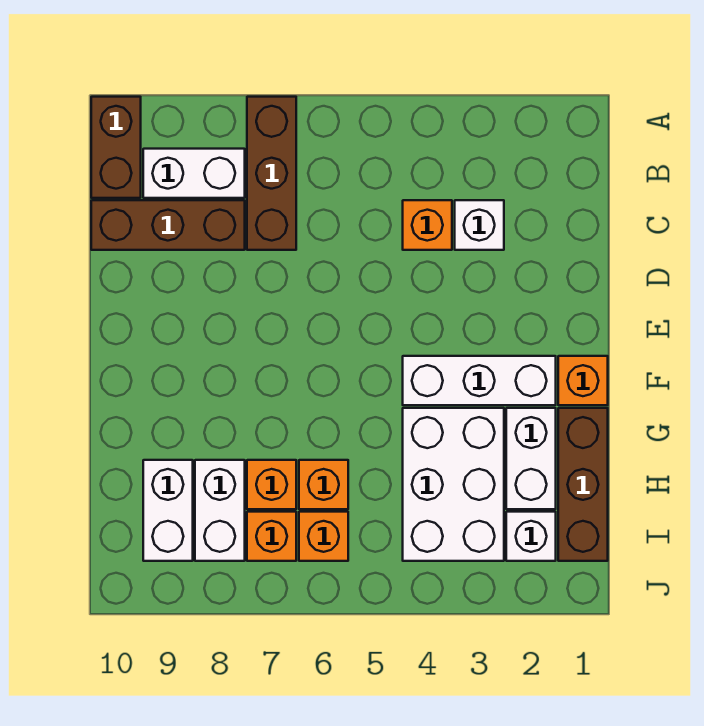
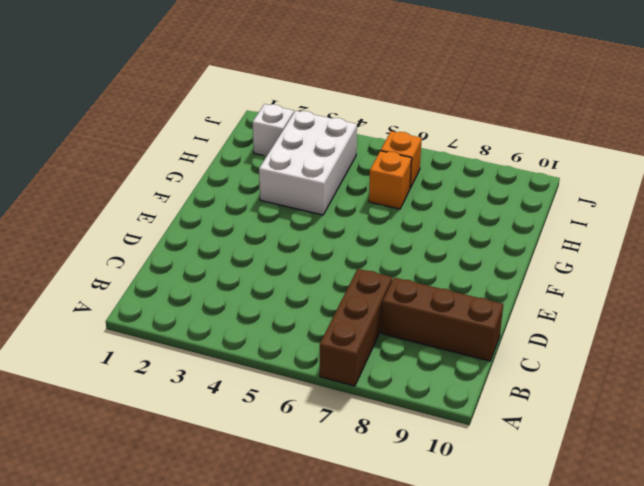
none -> brown 1x2 brick [91,97,141,198]
none -> white 1x2 brick [143,149,245,198]
none -> white 1x1 brick [455,200,504,250]

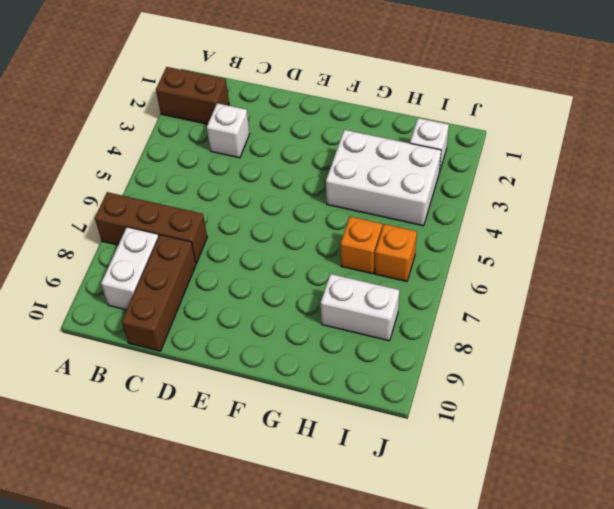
brown 1x2 brick [156,67,229,124] -> brown 1x2 brick moved to [91,97,141,198]
none -> orange 1x1 brick [403,200,452,250]
none -> orange 1x1 brick [558,356,608,405]
none -> white 1x3 brick [403,356,556,405]

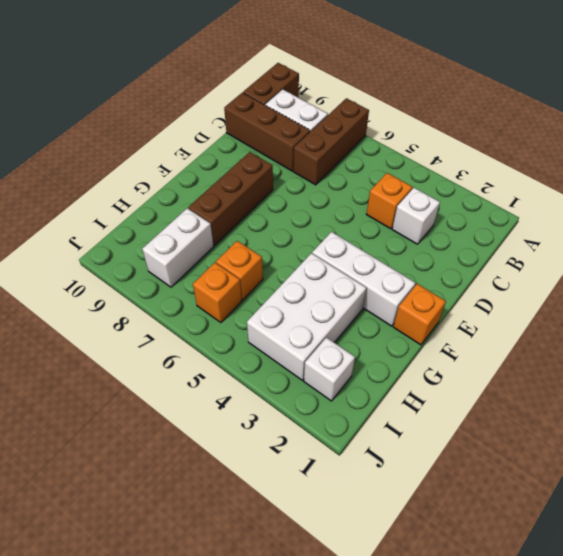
brown 1x3 brick [188,152,273,245] -> brown 1x3 brick moved to [558,408,608,561]
none -> white 1x2 brick [506,408,556,509]
none -> orange 1x1 brick [247,460,296,509]
none -> white 1x2 brick [143,460,193,561]

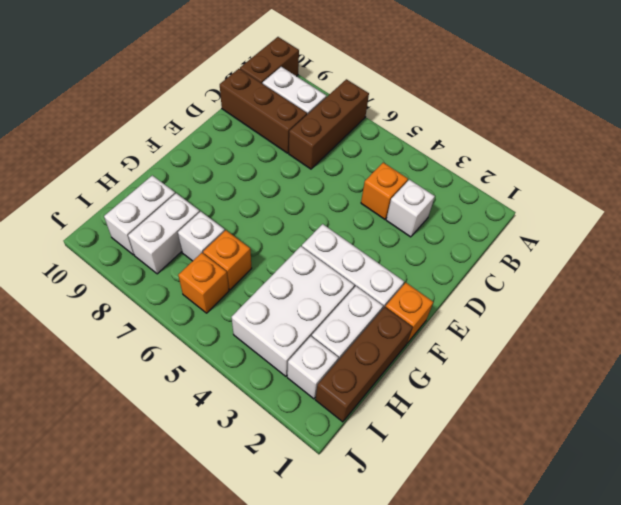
white 1x1 brick [178,211,225,261] -> orange 1x1 brick [247,460,296,509]
none -> orange 1x1 brick [247,512,296,561]

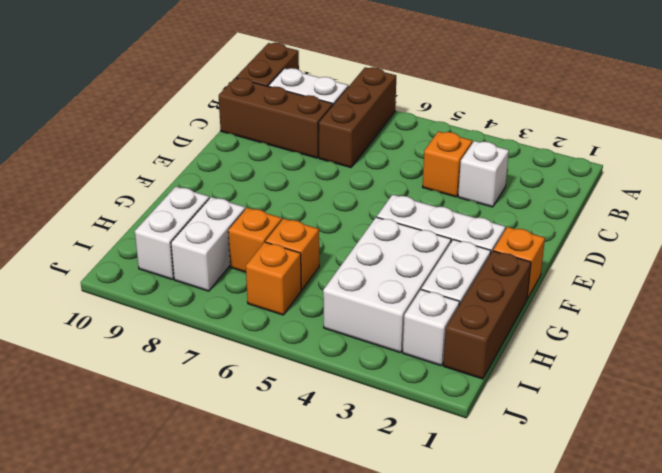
none -> orange 1x1 brick [247,512,296,561]

